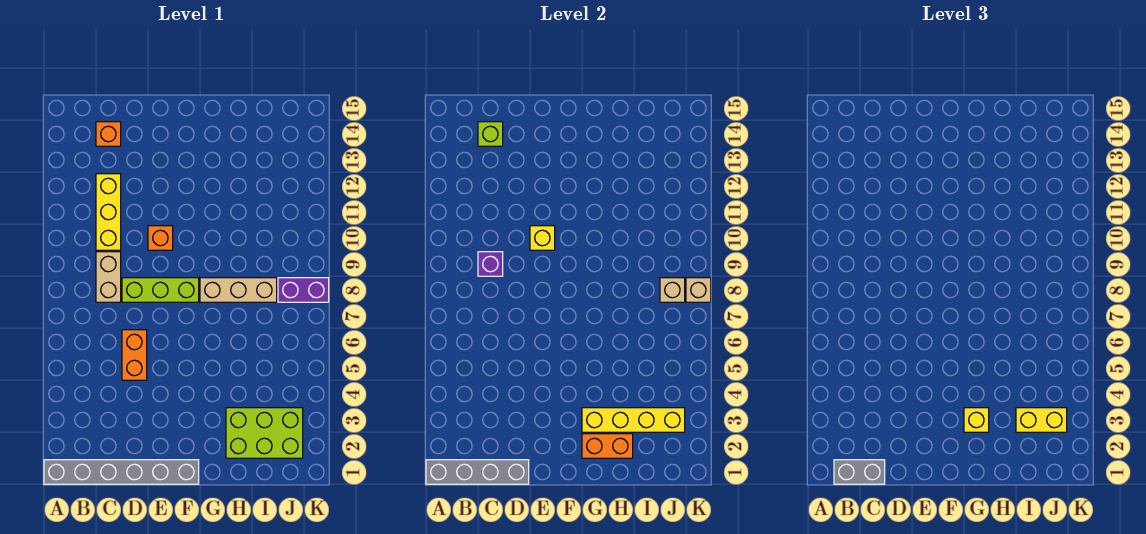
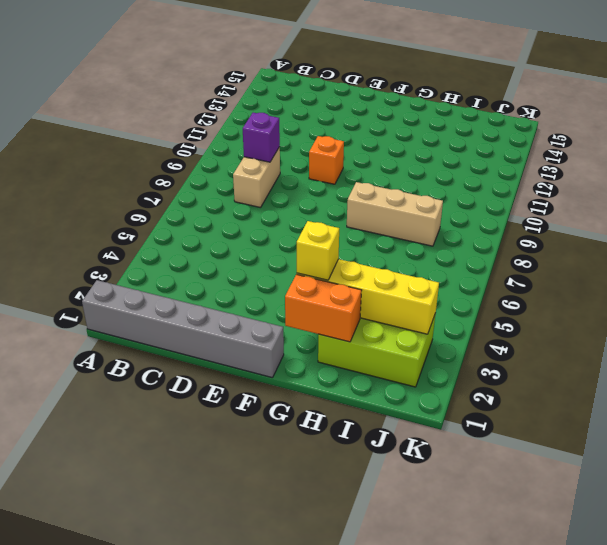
none -> yellow 1x3 brick [96,174,121,250]
none -> orange 1x1 brick [96,122,121,146]
none -> orange 1x2 brick [122,330,147,380]

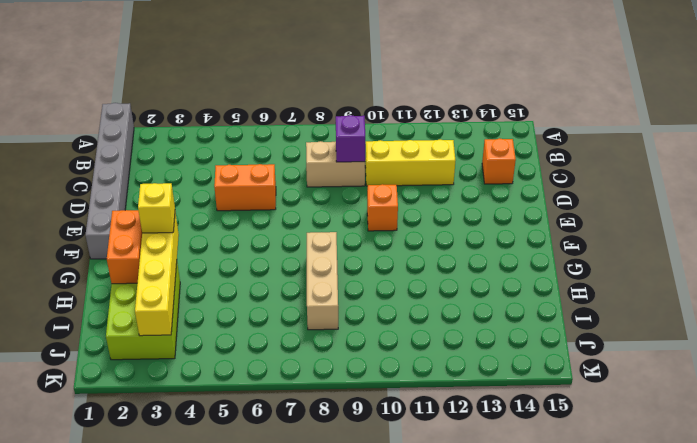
none -> lime 1x3 brick [122,278,199,302]
none -> purple 1x2 brick [278,278,329,302]
none -> grey 1x4 brick [426,460,529,484]

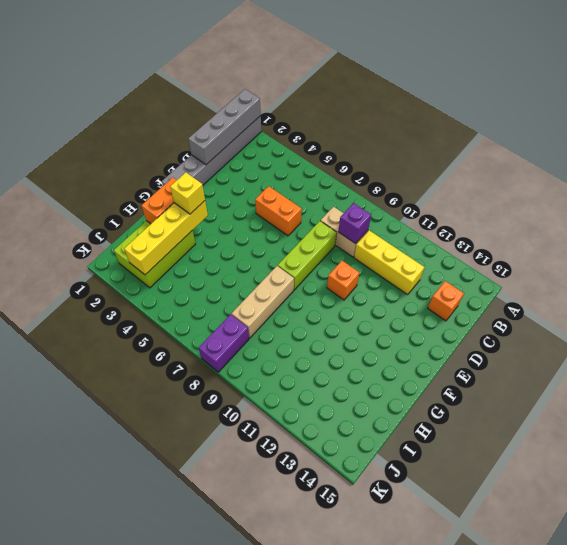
none -> lime 1x1 brick [478,122,503,146]
none -> yellow 1x1 brick [530,226,555,250]
none -> tan 1x1 brick [660,278,685,302]

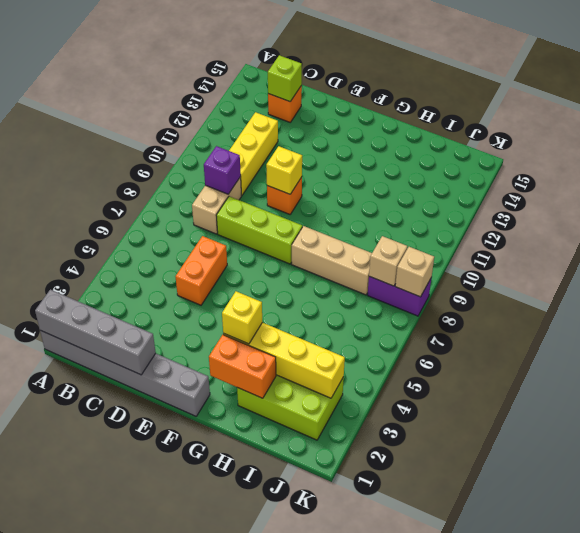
none -> grey 1x2 brick [834,460,885,484]
none -> yellow 1x2 brick [1016,408,1067,432]

